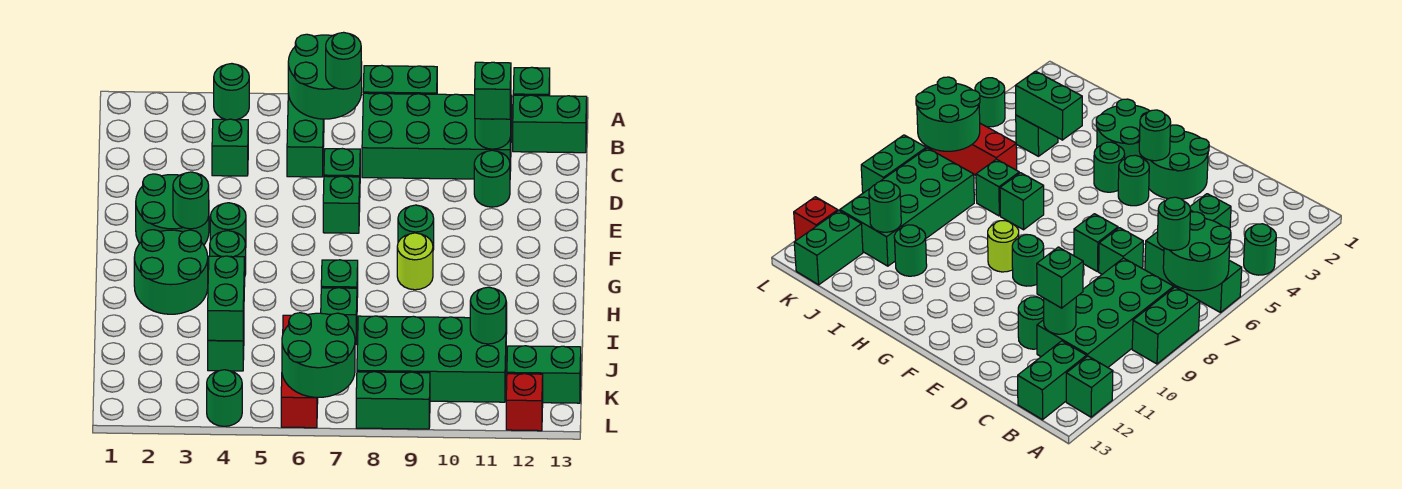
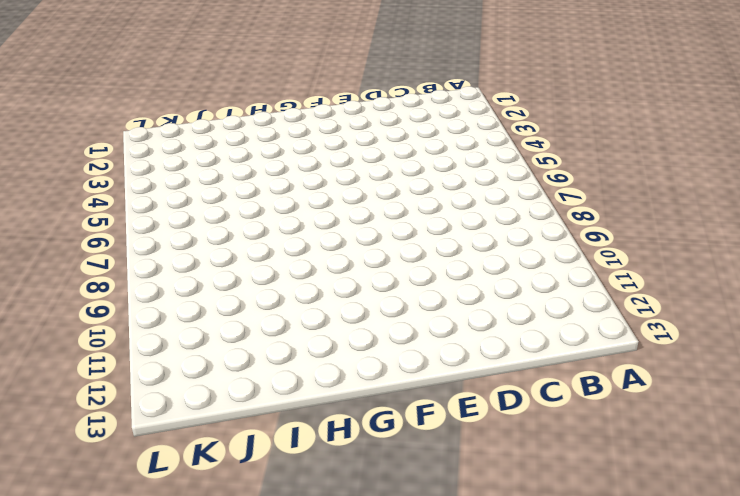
none -> green 1x1 round brick [214,64,249,120]
none -> green 1x3 brick [287,93,324,177]
none -> green 1x2 brick [363,65,437,94]
none -> green 1x1 brick [513,67,550,96]

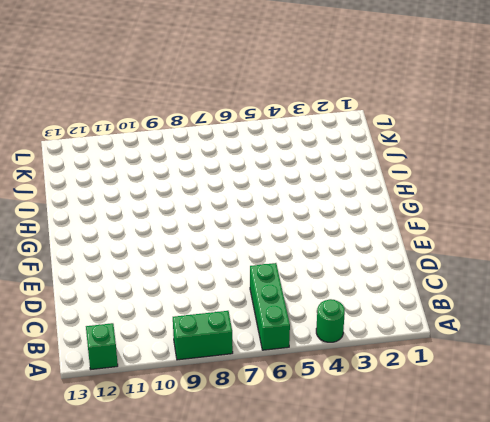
none -> green 2x4 brick [362,93,512,179]
none -> green 1x2 brick [513,95,587,153]
none -> green 1x1 brick [212,119,248,176]
none -> green 1x1 brick [324,148,360,177]

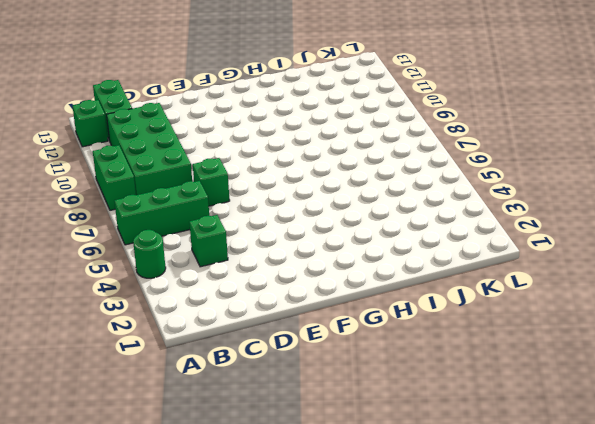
none -> green 1x1 round brick [474,150,510,207]
none -> green 2x2 round brick [136,174,209,245]
none -> green 1x1 brick [323,176,360,233]
none -> green 1x1 round brick [210,203,246,245]

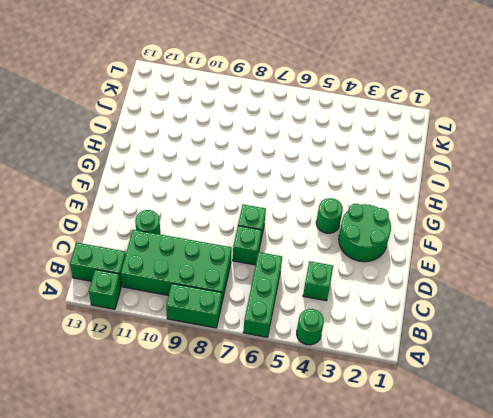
none -> green 1x1 round brick [398,205,434,250]
none -> green 2x2 round brick [134,230,208,314]
none -> green 1x1 round brick [210,231,246,274]
none -> lime 1x1 round brick [397,233,433,290]

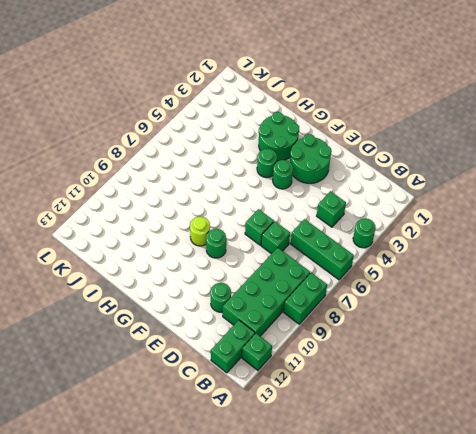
none -> green 1x1 brick [321,260,358,298]
none -> green 1x1 brick [321,288,357,345]
none -> green 1x1 round brick [894,225,927,276]
none -> green 1x1 brick [208,330,244,371]

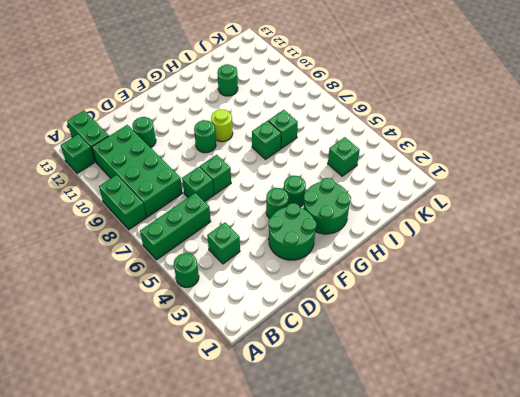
none -> red 1x3 brick [281,315,318,428]
none -> green 2x4 brick [357,316,506,402]
none -> green 1x2 brick [507,346,581,403]
none -> green 1x1 round brick [207,370,242,426]

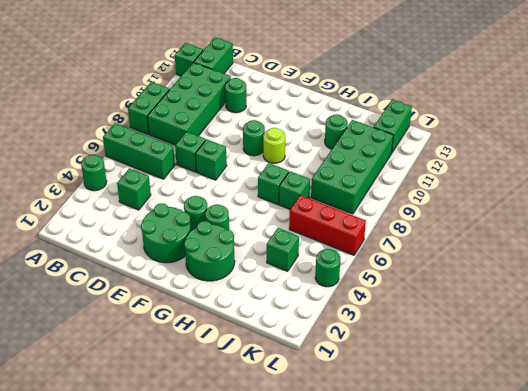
none -> green 1x2 brick [356,372,430,429]
none -> red 1x1 brick [506,374,543,431]
none -> green 2x2 round brick [288,34,362,119]
none -> green 1x1 round brick [475,111,511,149]

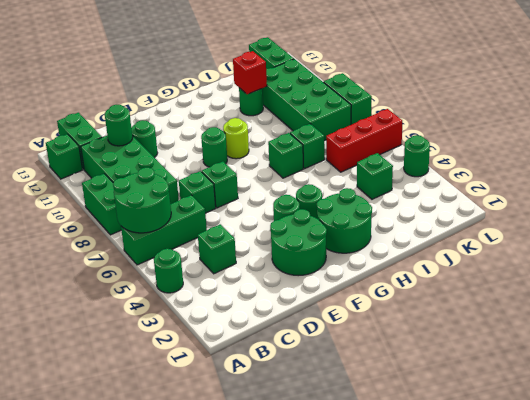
red 1x1 brick [233,51,267,94] -> red 1x1 brick moved to [506,374,543,431]
none -> green 1x1 round brick [173,172,209,229]
none -> green 1x2 brick [208,256,245,341]
none -> green 1x1 round brick [470,287,506,344]
none -> green 2x2 round brick [282,313,355,397]

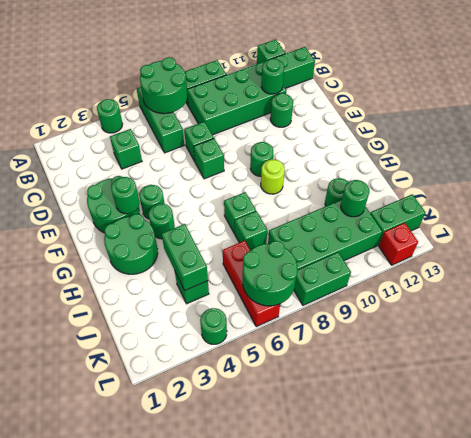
none -> green 1x1 round brick [326,32,361,89]
none -> green 1x1 brick [475,62,511,119]

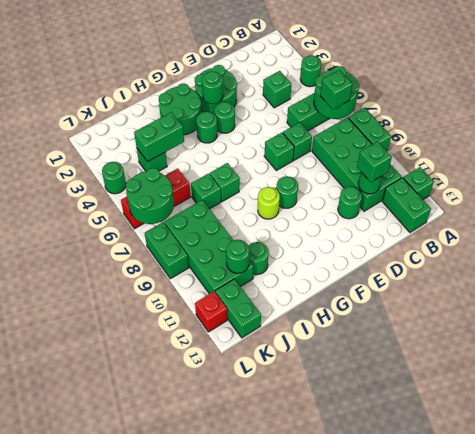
green 1x1 brick [320,70,352,109] -> green 1x1 round brick [326,32,361,89]

